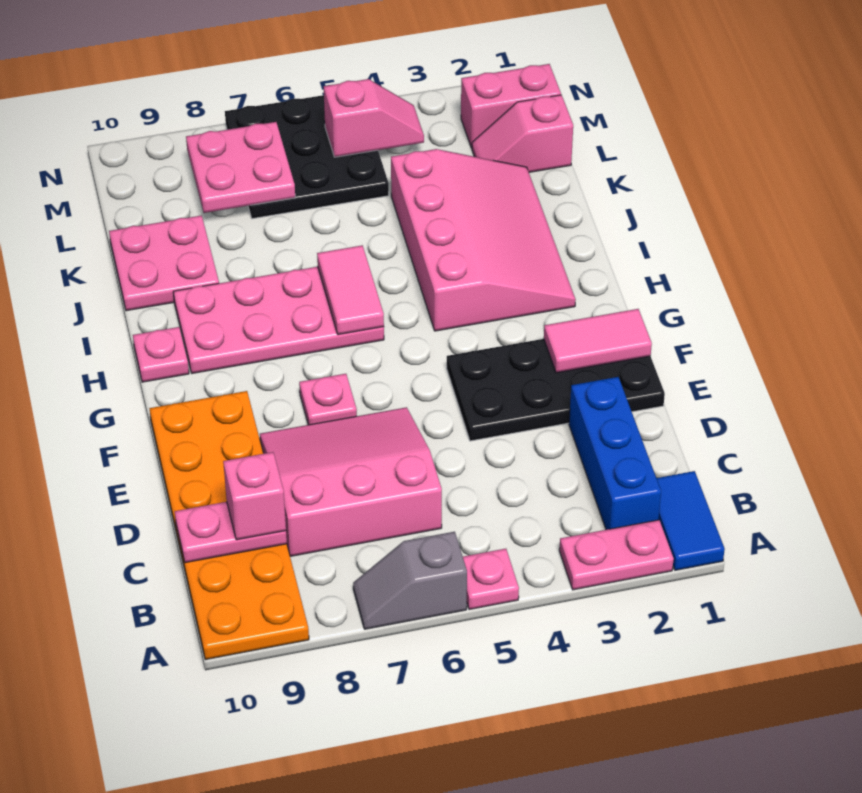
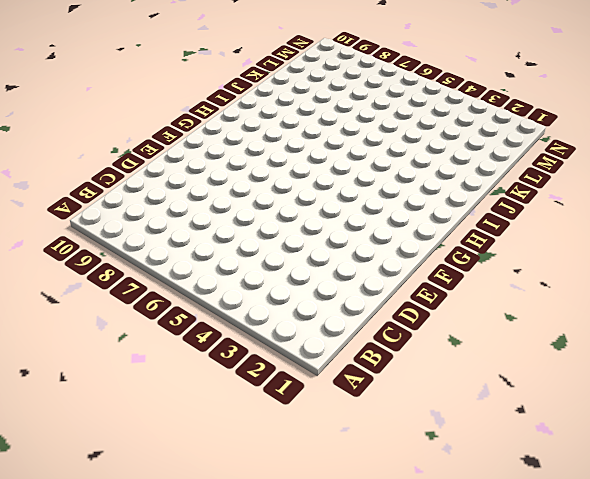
none -> blue 1x2 tile [657,471,725,570]
none -> pink 1x2 plate [559,520,674,590]
none -> pink 1x1 plate [463,549,519,610]

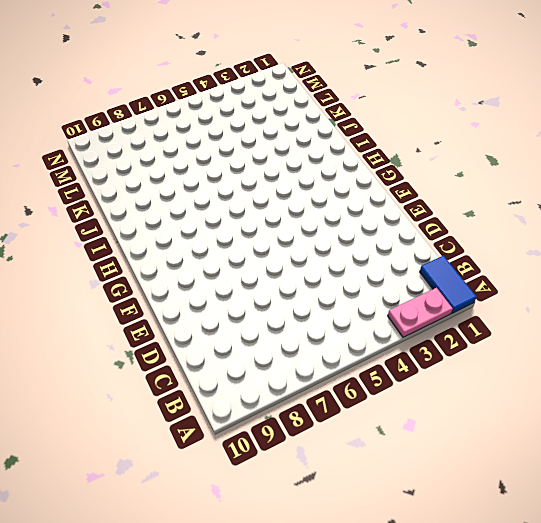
none -> pink 1x1 plate [463,549,519,610]
none -> grey 1x2 slope [353,532,467,629]
none -> orange 2x6 plate [149,391,309,660]

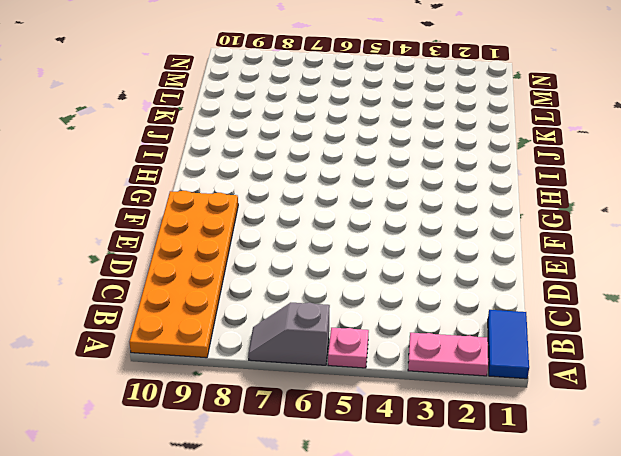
none -> blue 1x3 brick [569,377,661,530]
none -> pink 3x3 slope [260,407,442,556]
none -> black 2x4 plate [447,339,665,441]

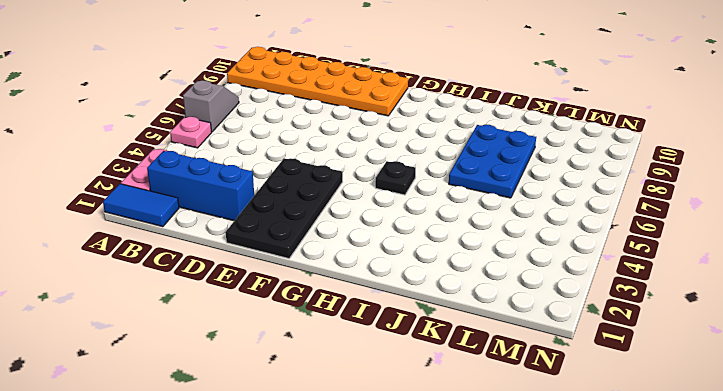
black 1x1 plate [375,161,416,195] -> none
blue 2x3 plate [449,125,536,198] -> none
none -> pink 3x3 slope [260,407,442,556]
none -> pink 1x1 plate [299,374,357,425]
none -> pink 3x4 slope [391,149,576,331]

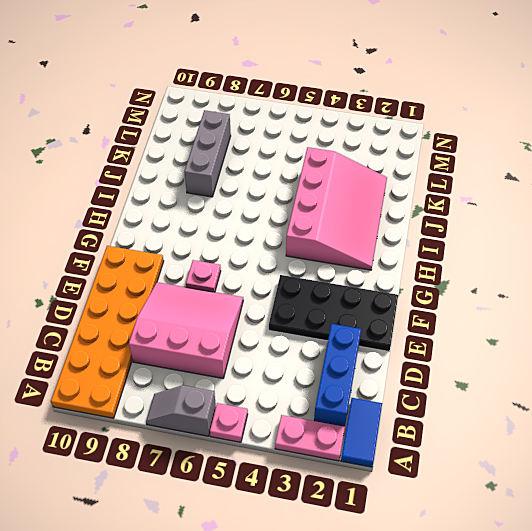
grey 1x3 brick [185,110,231,197] -> none
none -> pink 2x4 plate [173,267,384,373]
none -> pink 1x1 plate [133,327,189,382]
none -> pink 2x2 plate [109,216,219,311]

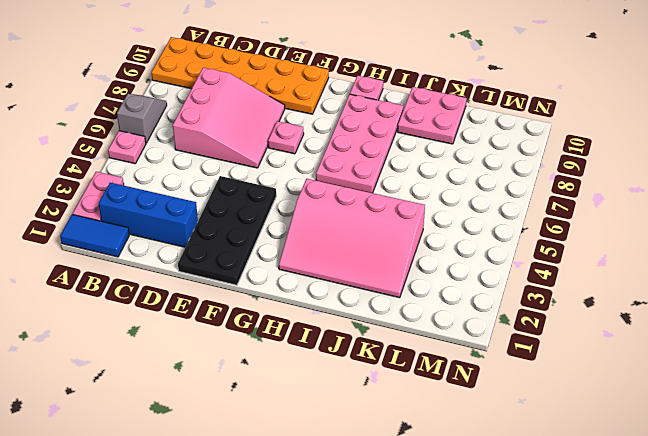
none -> pink 1x2 slope [472,95,573,172]
none -> black 3x3 plate [225,95,389,219]
none -> pink 1x2 brick [461,64,561,148]

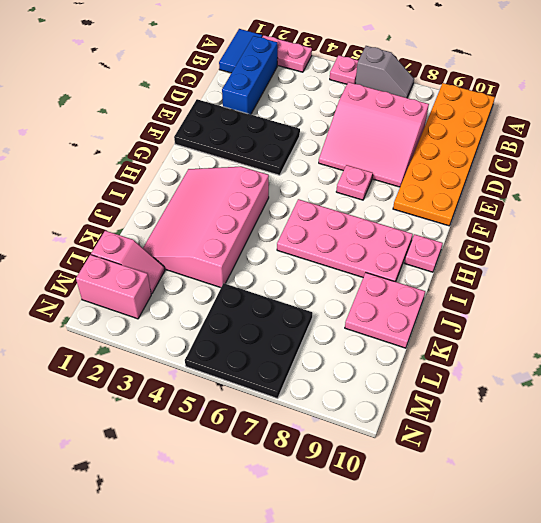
none -> pink 1x2 plate [175,502,287,563]
none -> pink 1x2 tile [544,309,652,373]
none -> pink 1x2 tile [317,245,384,335]

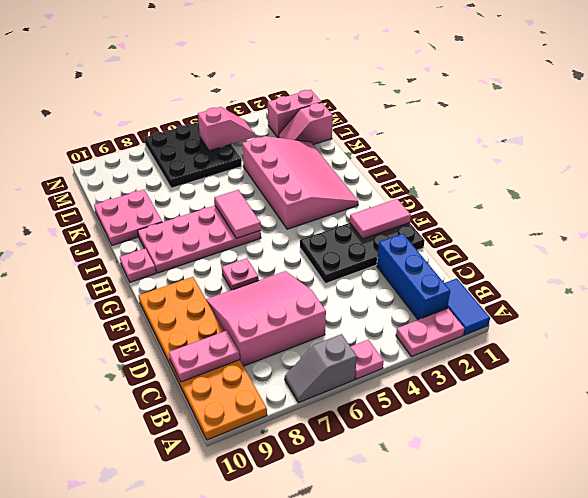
none -> pink 2x2 plate [186,122,295,213]
none -> pink 1x1 brick [223,452,286,540]

